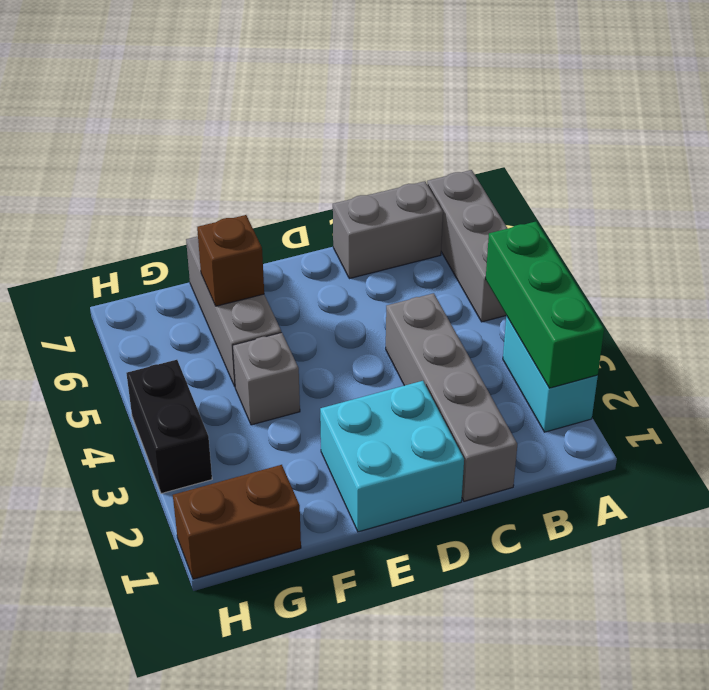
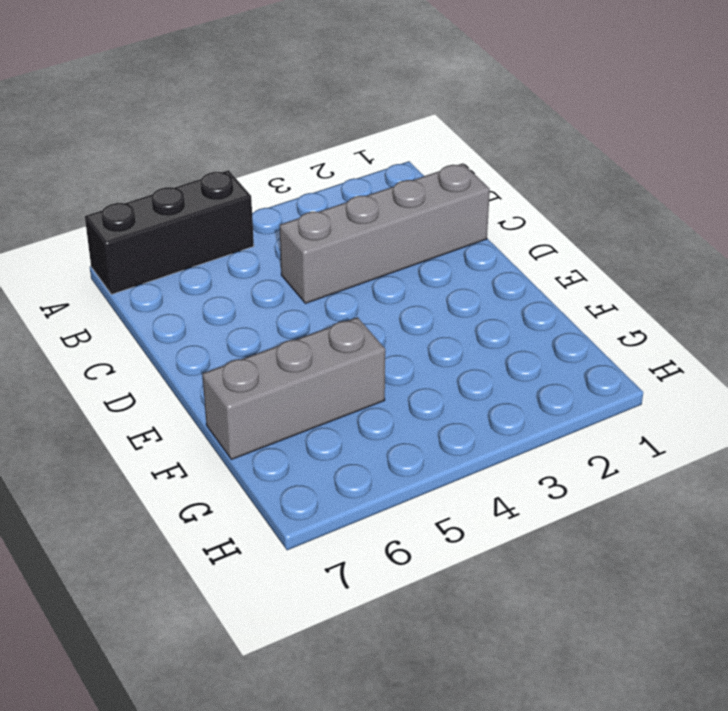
black 1x3 brick [85,170,254,294] -> grey 1x3 brick [427,170,508,322]
none -> cyan 1x2 brick [503,316,598,432]
none -> grey 1x2 brick [333,181,443,279]

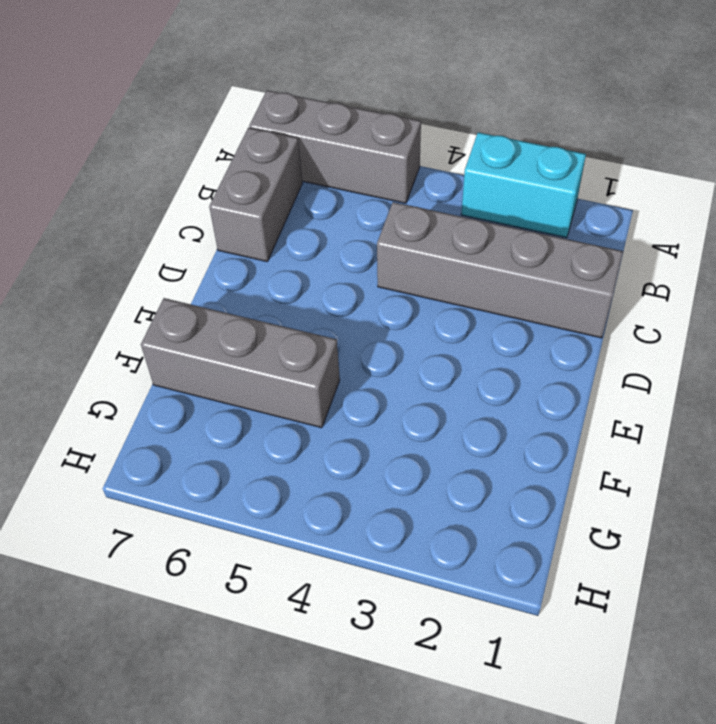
none -> cyan 2x2 brick [320,381,464,532]
none -> grey 1x1 brick [233,332,300,425]

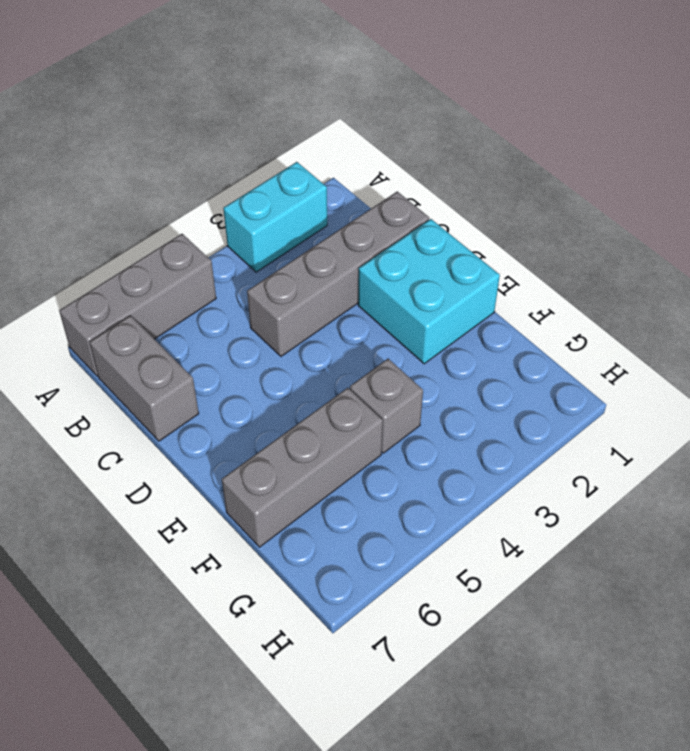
none -> brown 1x2 brick [173,465,301,579]
none -> black 1x2 brick [127,360,212,494]

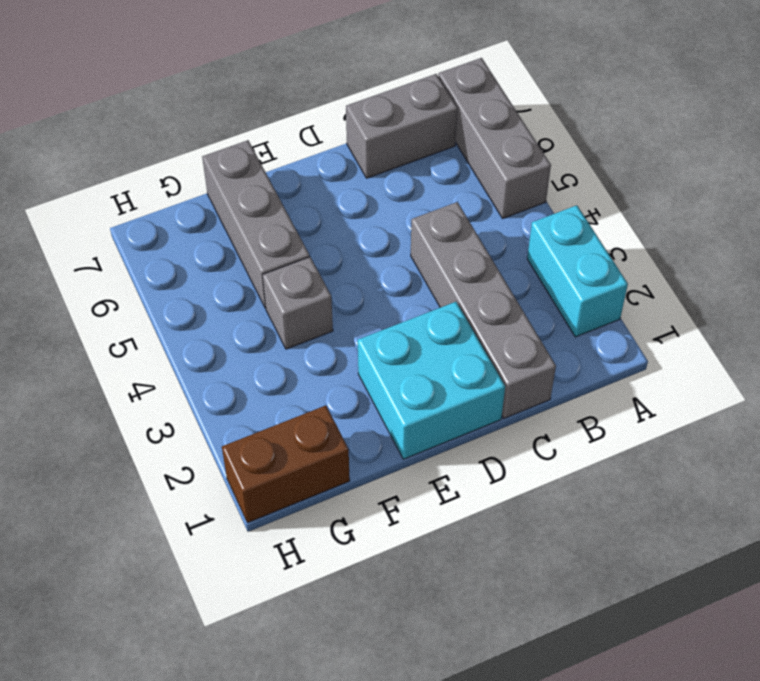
none -> black 1x2 brick [127,360,212,494]
none -> green 1x3 brick [486,222,604,388]

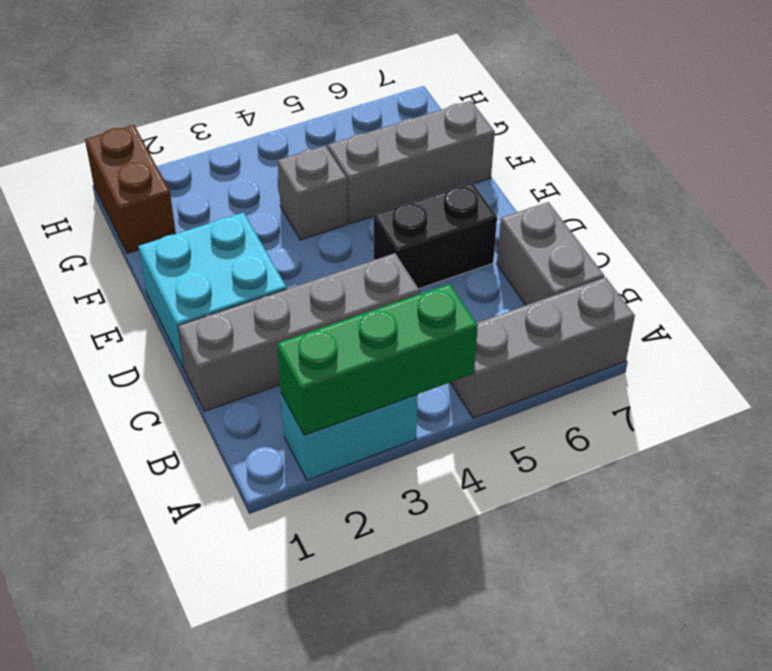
black 1x2 brick [374,183,497,289] -> black 1x2 brick moved to [127,360,212,494]
none -> brown 1x1 brick [197,215,264,306]

